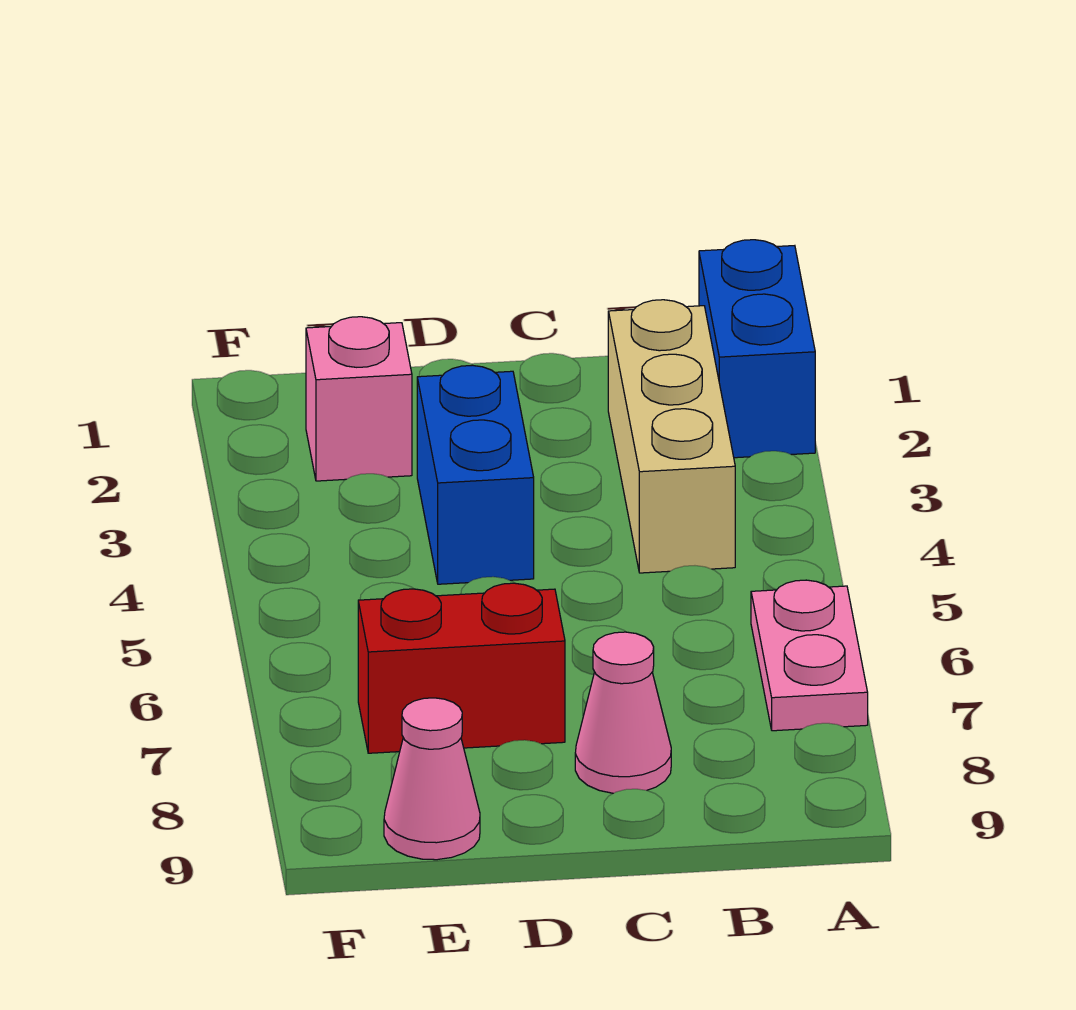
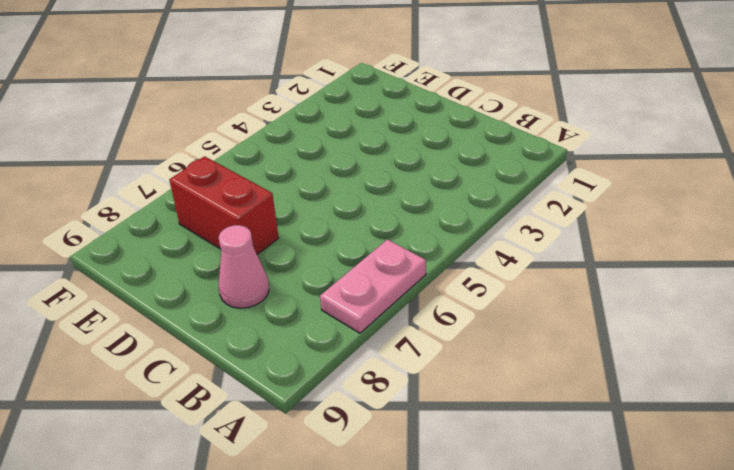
none -> blue 1x2 brick [699,240,815,458]
none -> tan 1x3 brick [608,300,735,573]

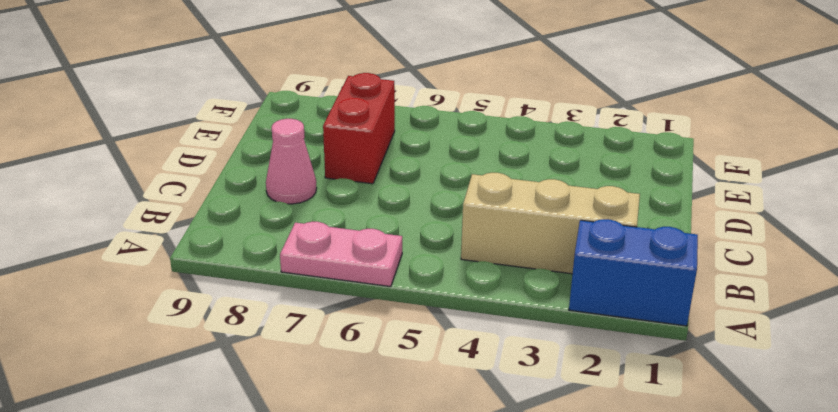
none -> blue 1x2 brick [417,365,534,584]
none -> pink 1x1 brick [306,317,412,481]

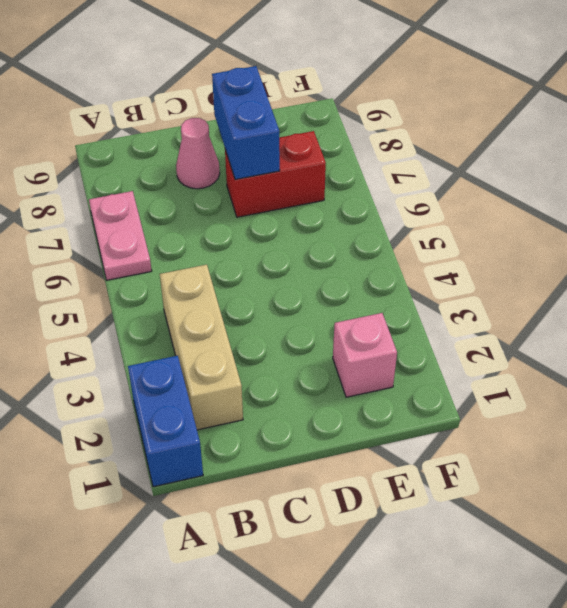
blue 1x2 brick [212,66,280,179] -> blue 1x2 brick moved to [417,365,534,584]
none -> pink 1x1 cone [384,698,480,860]

